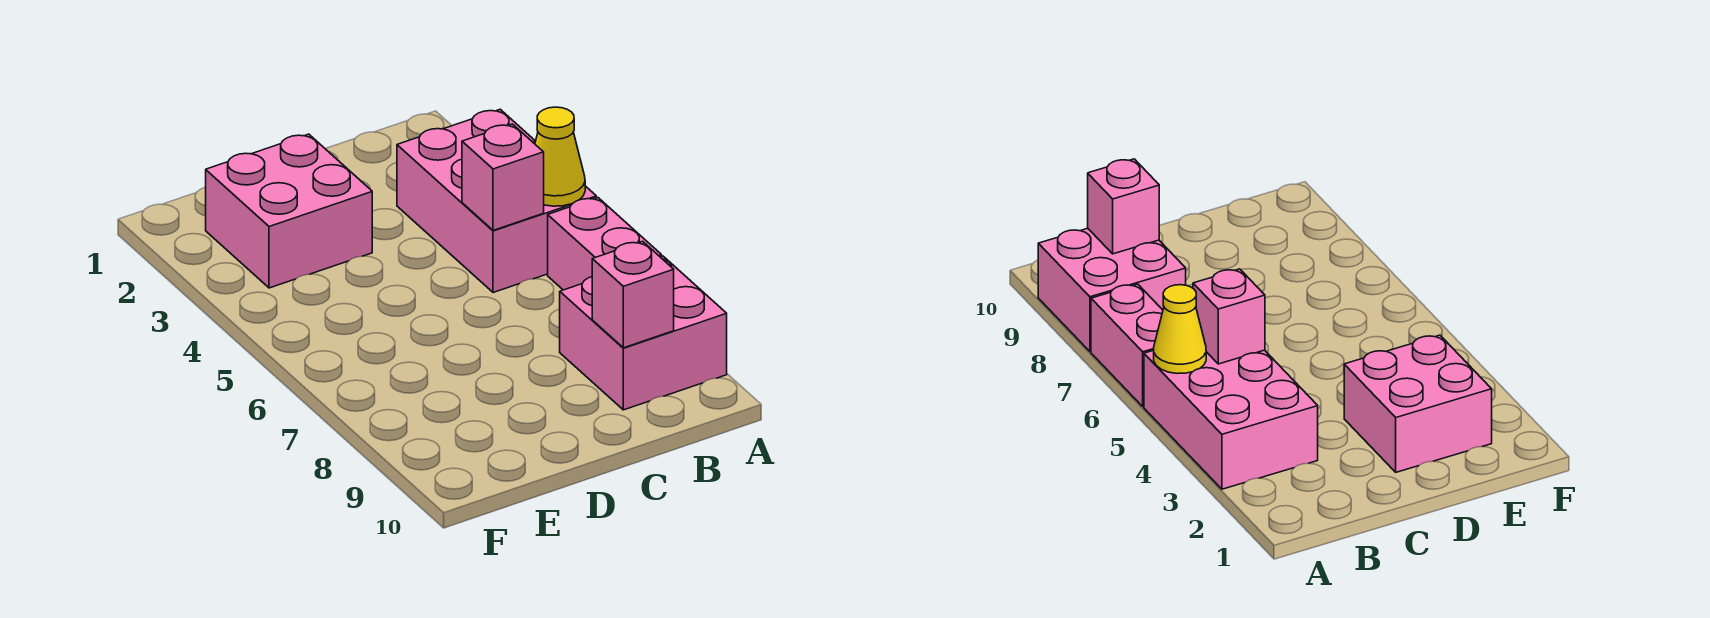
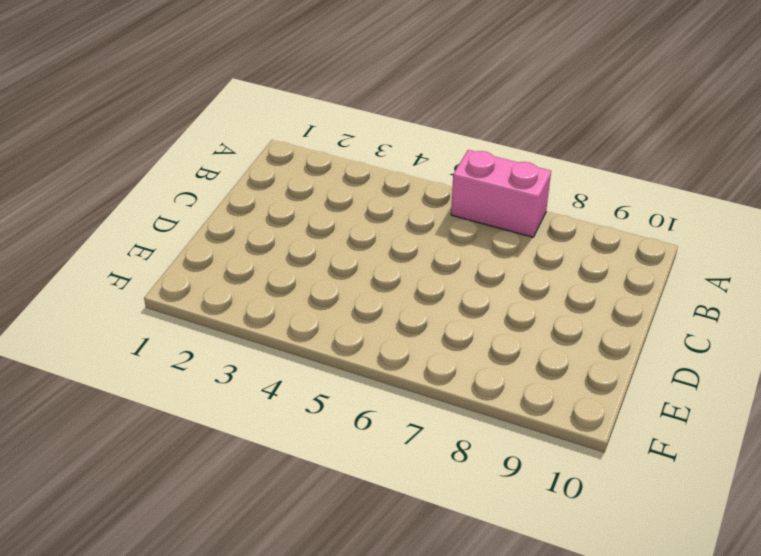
none -> pink 2x3 brick [397,109,596,293]
none -> pink 2x2 brick [560,256,727,410]

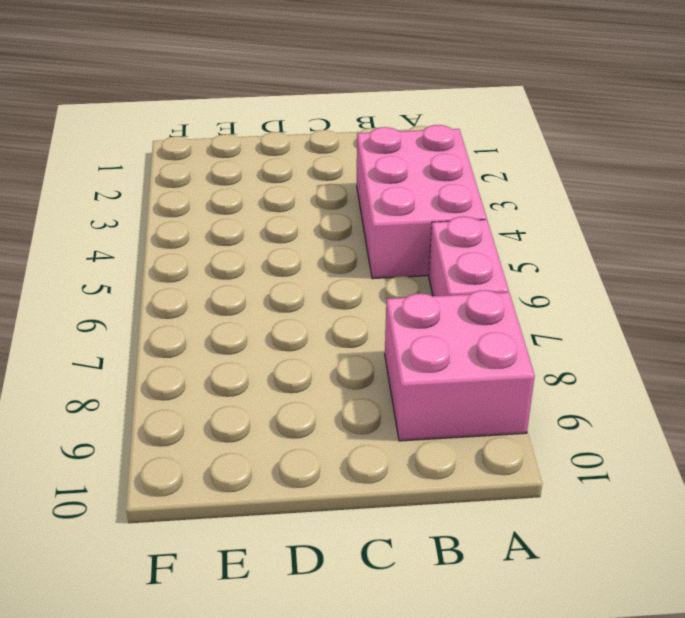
none -> pink 2x2 brick [206,134,372,288]
none -> yellow 1x1 cone [535,107,585,206]

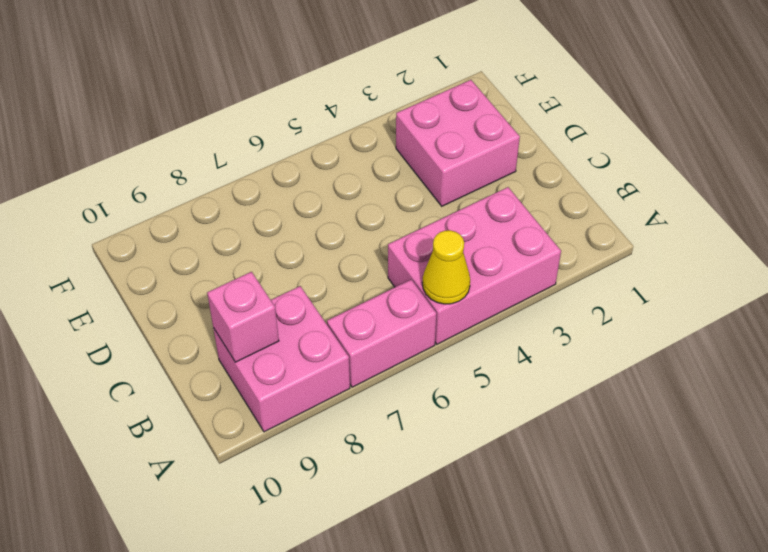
none -> pink 1x1 brick [462,124,544,230]

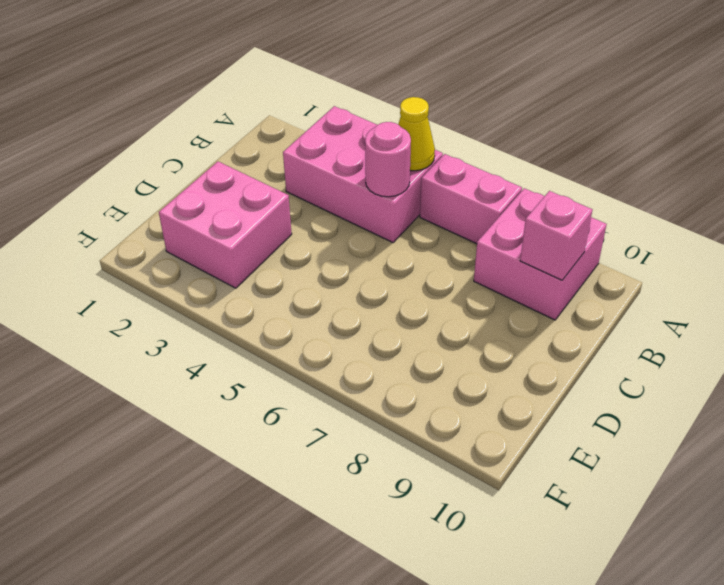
pink 1x1 round brick [365,122,411,197] -> pink 1x1 brick [462,124,544,230]

